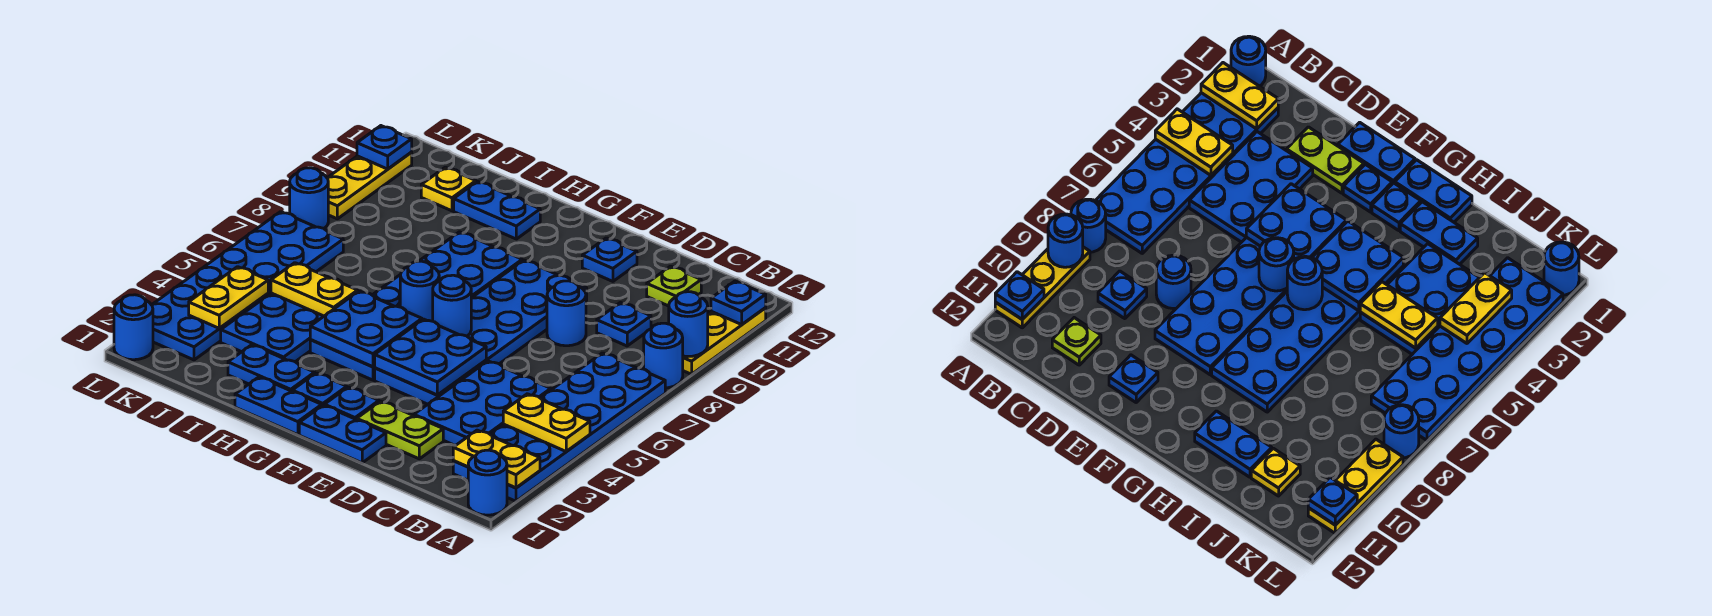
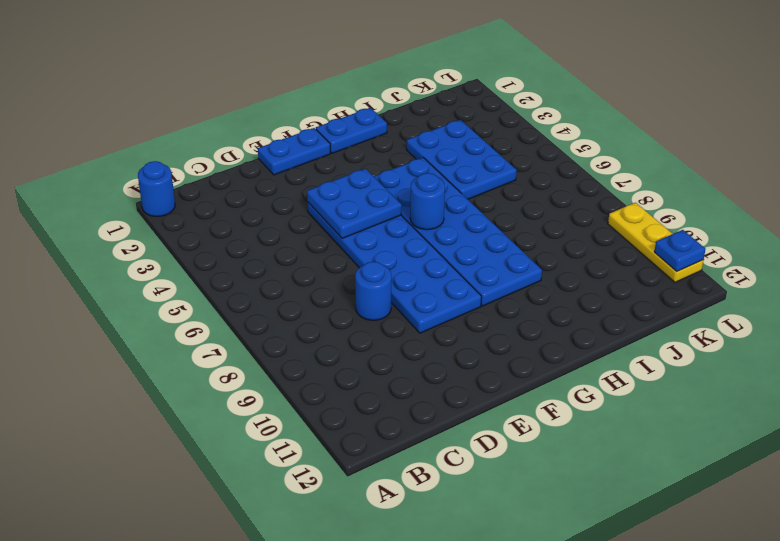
none -> blue 2x6 plate [453,353,665,501]
none -> blue 1x1 round brick [644,323,683,388]
none -> yellow 1x3 plate [683,308,766,374]
none -> blue 2x3 plate [414,361,551,446]

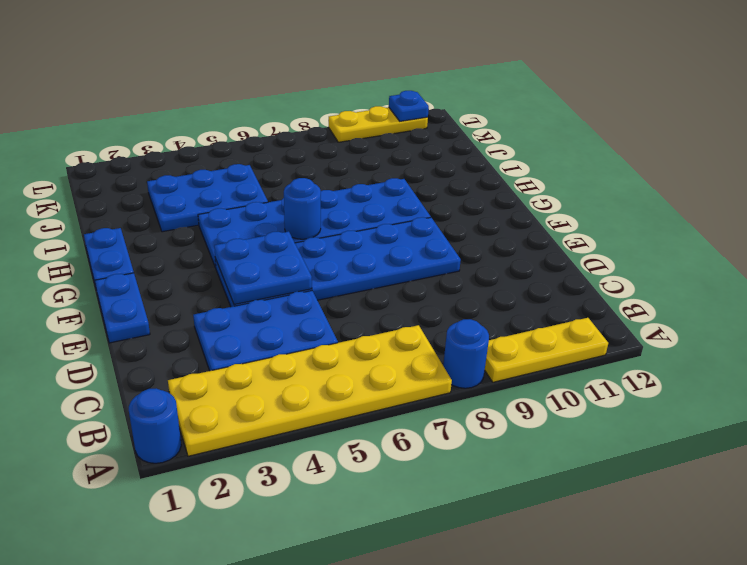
yellow 2x6 plate [168,325,452,456] -> blue 2x6 plate [453,353,665,501]
none -> blue 1x1 plate [597,303,651,346]
none -> lime 1x1 plate [647,266,701,306]
none -> lime 1x2 plate [357,401,443,459]
none -> blue 1x1 round brick [547,281,586,346]

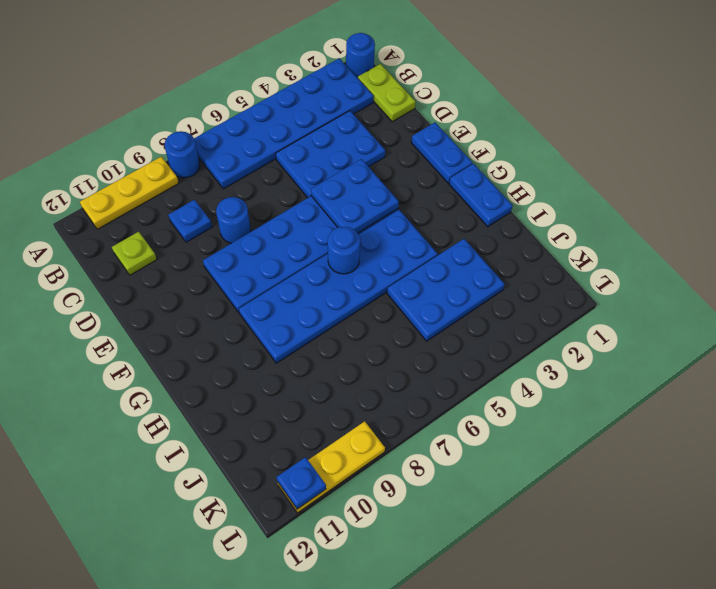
lime 1x2 plate [358,64,416,122] -> lime 1x2 plate moved to [357,401,443,459]
none -> blue 1x1 plate [582,238,637,281]
none -> blue 1x1 plate [324,387,379,420]
none -> blue 1x1 plate [292,373,347,406]
none -> blue 1x2 plate [228,345,315,391]

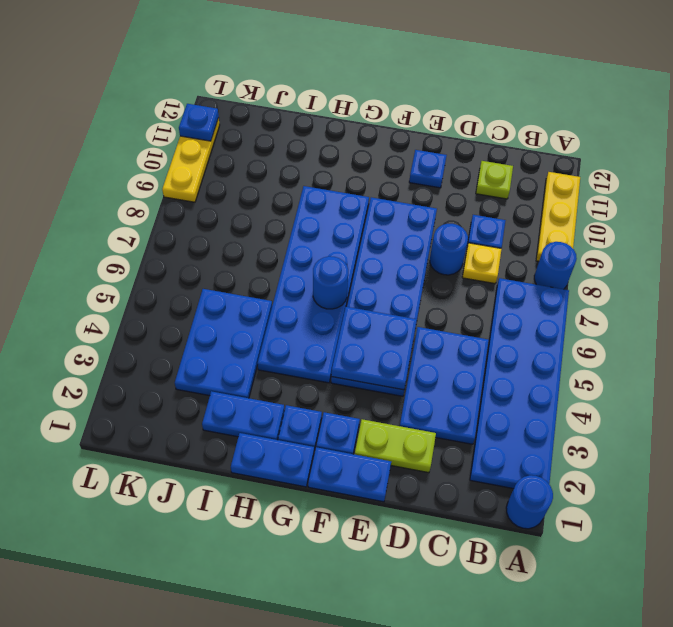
yellow 1x1 plate [462,243,501,284] -> yellow 1x1 plate moved to [421,167,476,211]
none -> blue 1x2 plate [454,182,540,239]
none -> blue 2x6 plate [152,212,343,360]
none -> blue 1x1 round brick [114,295,153,360]
none -> blue 1x1 round brick [290,168,328,228]

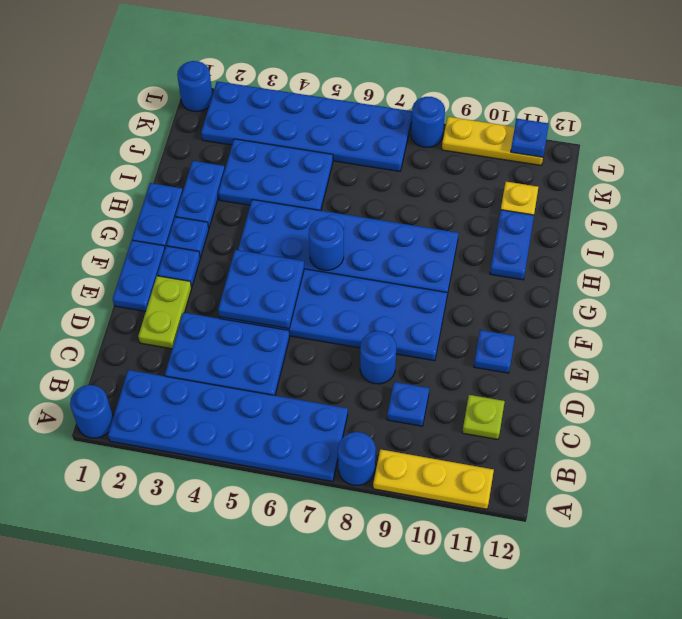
none -> yellow 1x2 plate [453,430,540,488]
none -> yellow 1x2 plate [503,394,590,451]
none -> blue 1x1 round brick [669,292,708,357]
none -> blue 1x1 plate [711,281,766,324]

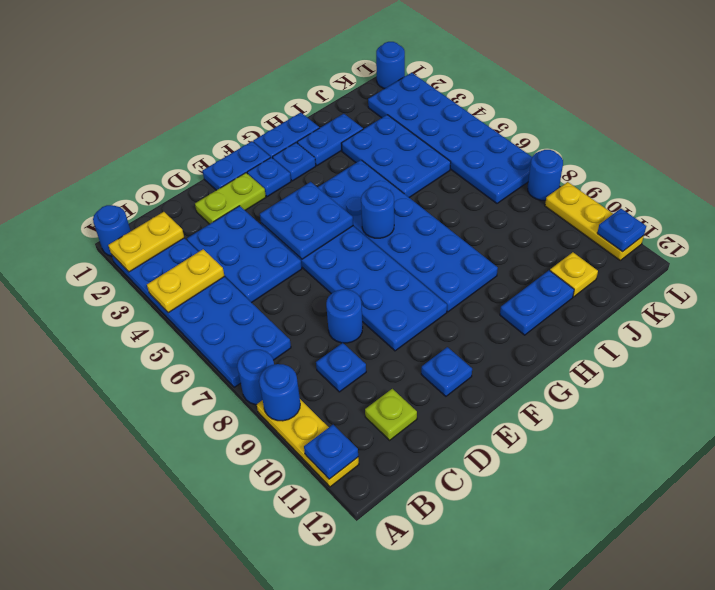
none -> blue 1x1 round brick [433,275,471,336]
none -> blue 2x2 plate [310,291,422,367]
none -> yellow 1x2 plate [271,263,358,316]
none -> yellow 1x2 plate [189,267,268,328]

